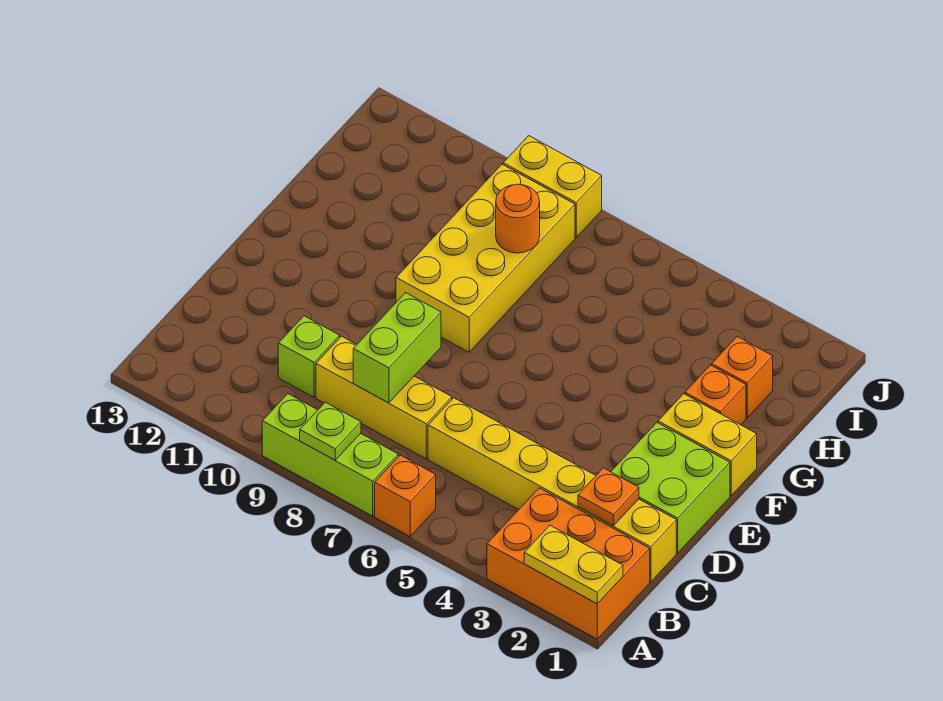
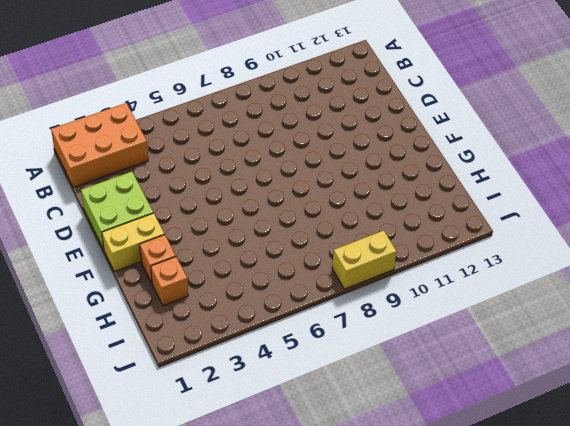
none -> orange 1x1 brick [375,455,436,537]
none -> lime 1x3 brick [262,394,398,516]
none -> yellow 1x6 brick [428,398,676,582]

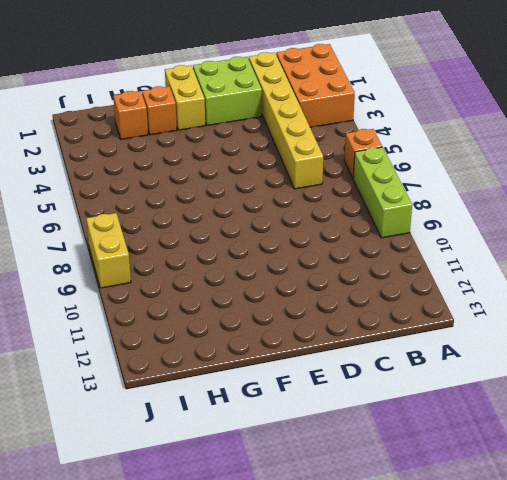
none -> yellow 1x3 brick [316,336,452,459]
none -> lime 1x1 brick [278,316,340,397]
none -> yellow 2x4 brick [396,164,575,352]

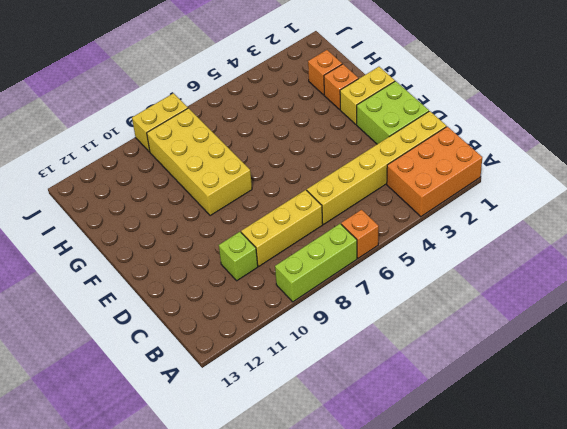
none -> yellow 1x2 plate [524,525,623,604]
none -> lime 1x1 plate [300,402,361,460]
none -> orange 1x1 plate [578,468,639,526]

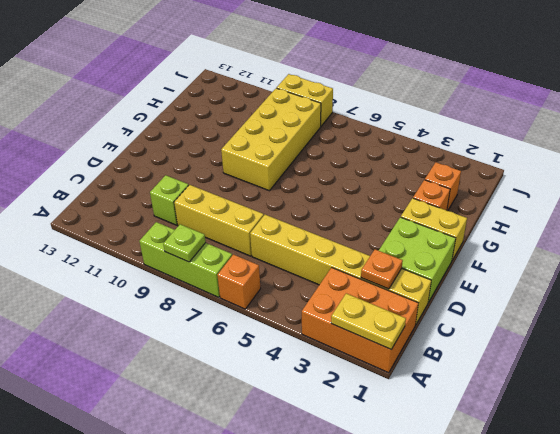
none -> lime 1x2 brick [353,293,441,403]
none -> orange 1x1 round brick [496,184,540,253]

